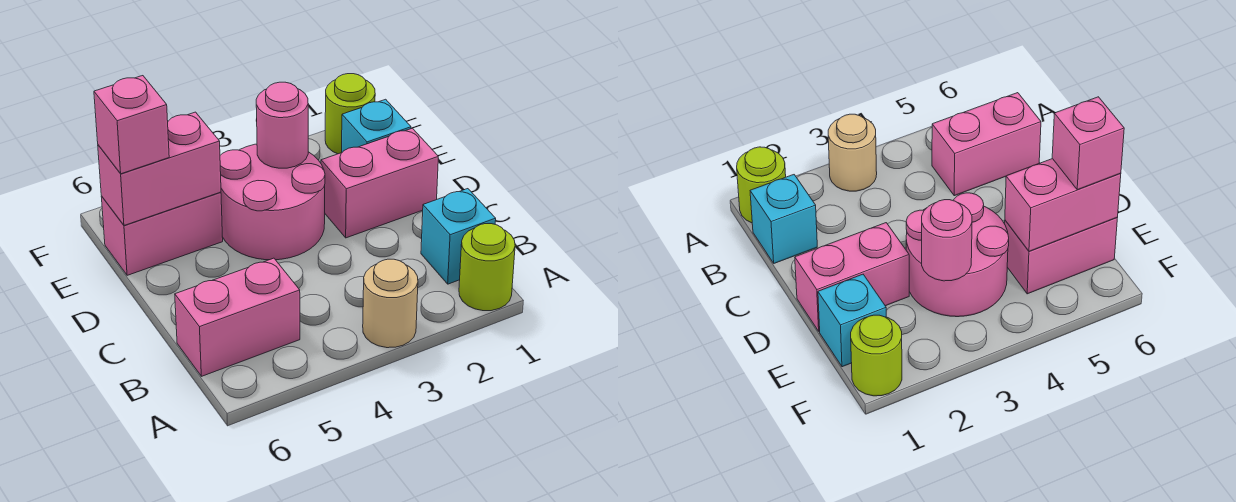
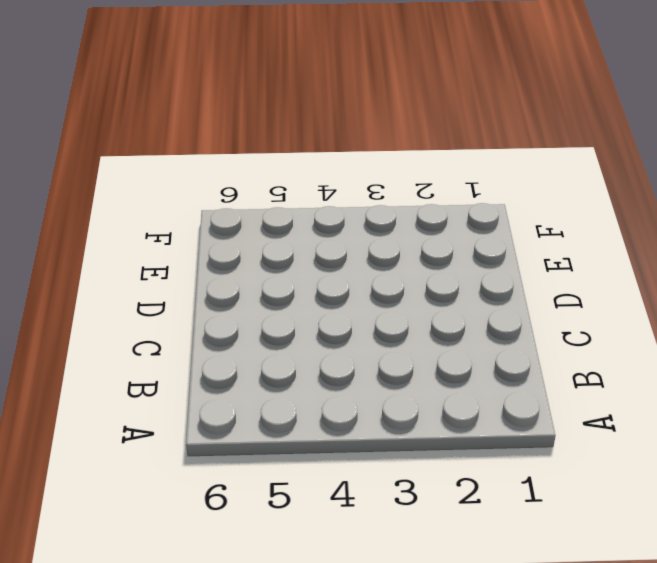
none -> lime 1x1 round brick [459,224,515,311]
none -> tan 1x1 round brick [363,259,418,348]
none -> cyan 1x1 brick [421,189,496,284]

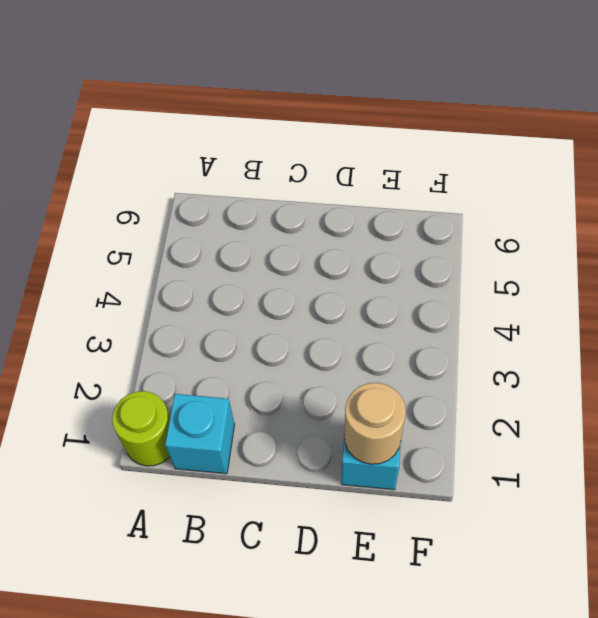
tan 1x1 round brick [344,383,406,464] -> tan 1x1 round brick moved to [363,259,418,348]
none -> pink 1x2 brick [175,258,300,376]
none -> pink 1x2 brick [321,128,438,238]
none -> pink 2x2 round brick [220,144,325,260]

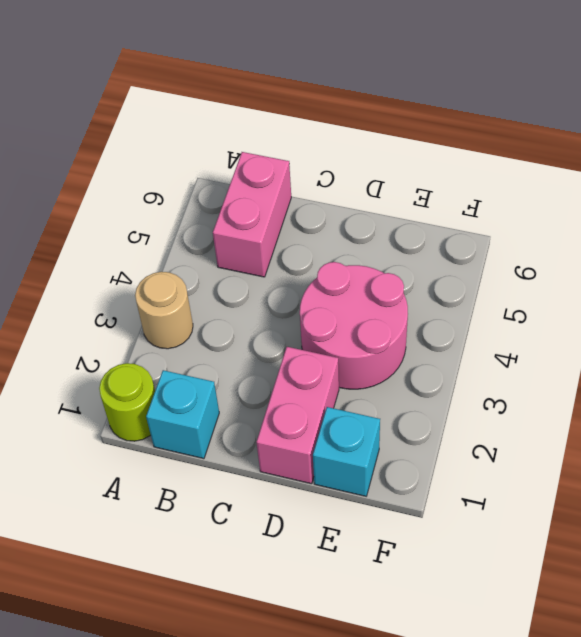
none -> pink 1x2 brick [101,192,223,275]
none -> lime 1x1 round brick [325,74,375,154]
none -> pink 1x1 round brick [256,82,308,168]

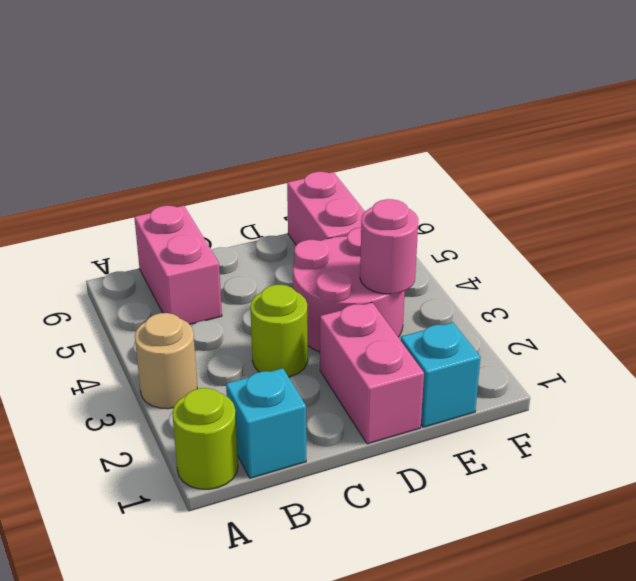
lime 1x1 round brick [250,285,308,377] -> lime 1x1 round brick moved to [325,74,375,154]
none -> pink 1x2 brick [98,112,221,225]
none -> pink 1x1 brick [94,76,169,174]

